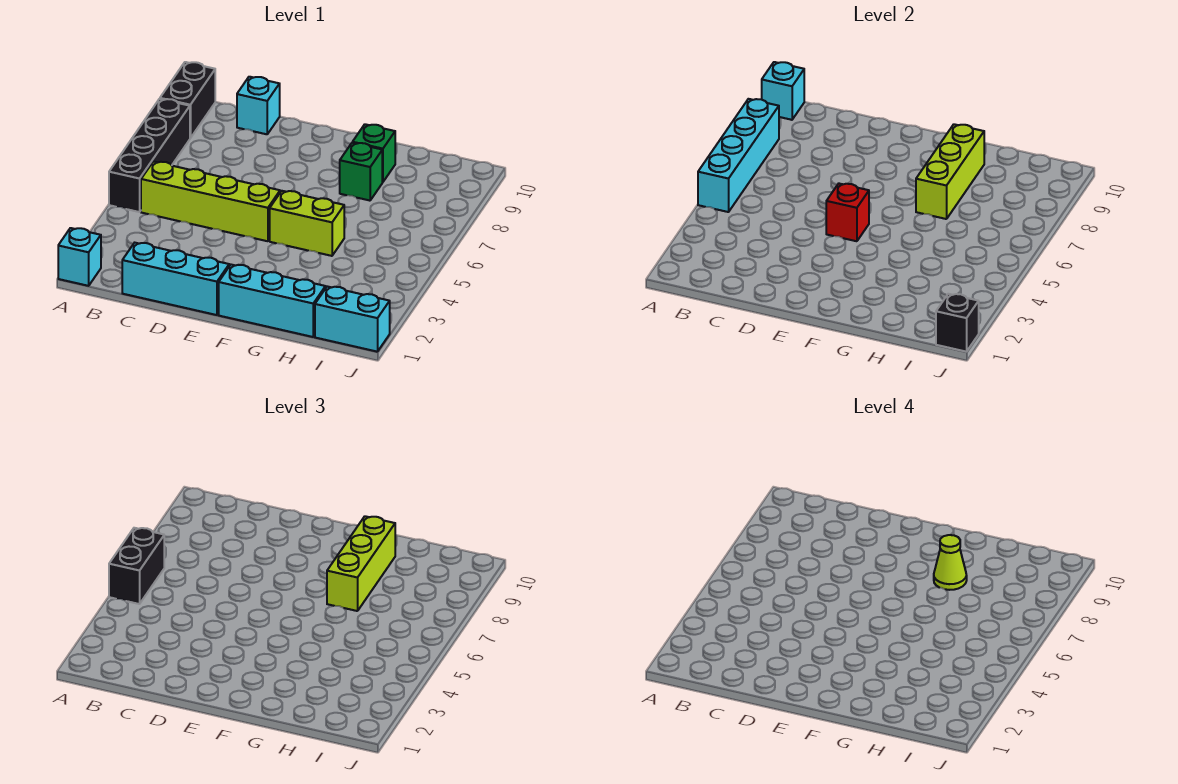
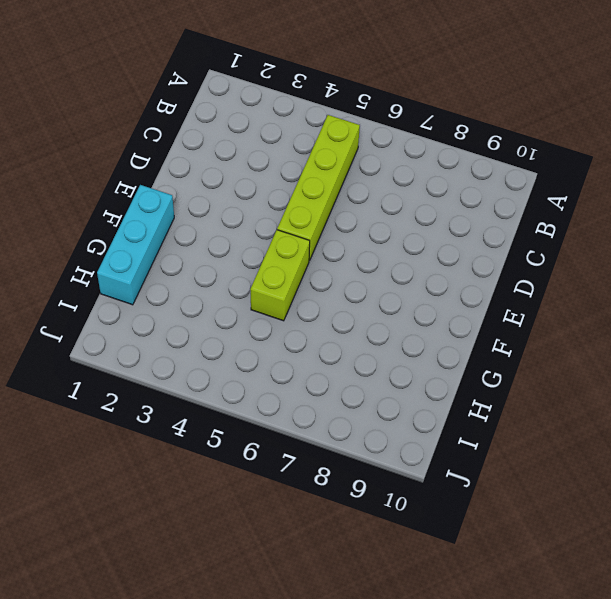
none -> cyan 1x1 brick [58,228,101,286]
none -> black 1x4 brick [109,99,190,212]
none -> black 1x2 brick [160,62,215,138]

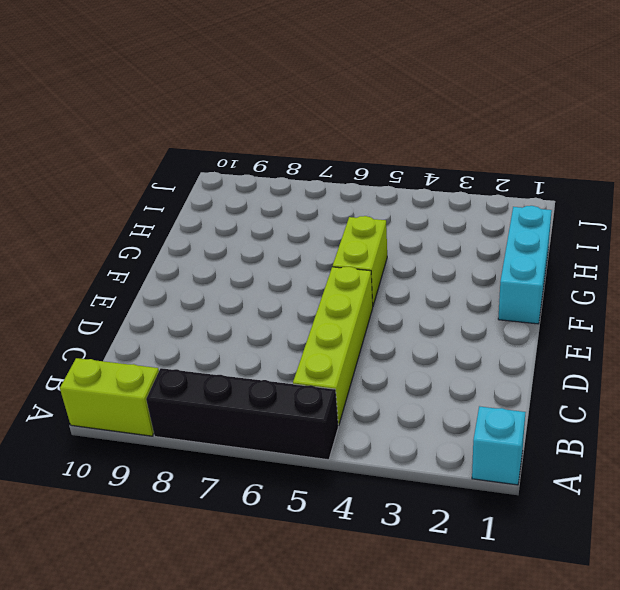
lime 1x2 brick [60,358,159,436] -> black 1x2 brick [160,62,215,138]
none -> cyan 1x3 brick [122,243,229,315]
none -> cyan 1x1 brick [237,77,280,134]
none -> green 1x1 brick [340,143,382,201]

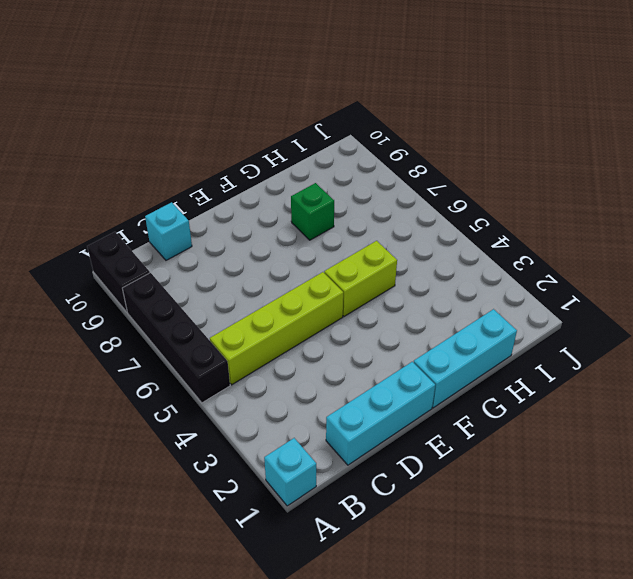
none -> green 1x1 brick [353,124,395,182]
none -> cyan 1x2 brick [315,286,390,352]
none -> cyan 1x4 brick [698,99,779,212]

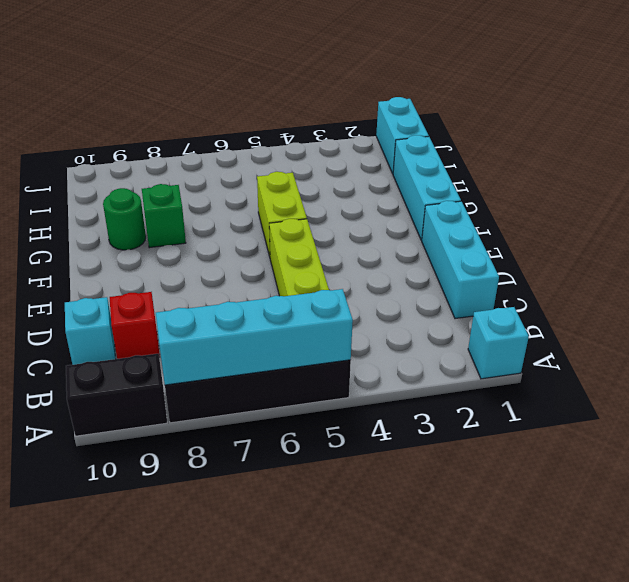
red 1x1 brick [110,292,160,359] -> red 1x1 brick moved to [826,184,869,241]
green 1x1 round brick [103,188,146,250] -> green 1x1 brick [353,124,395,182]
none -> cyan 1x1 brick [762,62,804,120]
none -> lime 1x3 brick [916,124,984,219]
none -> black 1x1 brick [936,294,979,352]

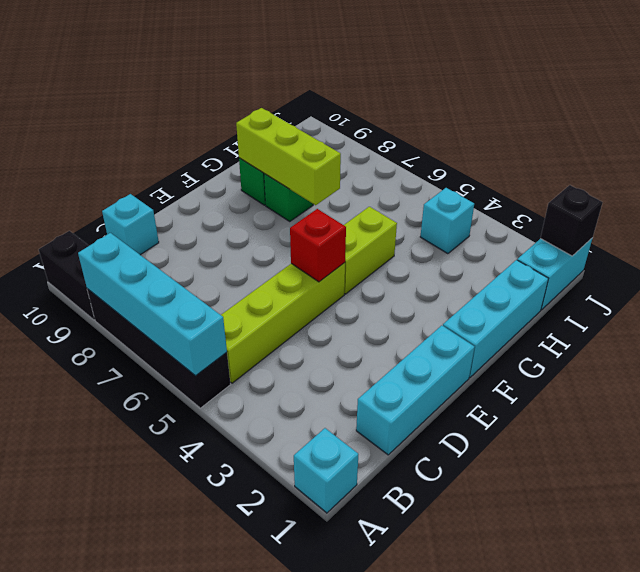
cyan 1x1 brick [420,188,474,254] -> cyan 1x1 brick moved to [762,62,804,120]
none -> black 1x2 brick [109,528,164,604]
none -> lime 1x3 brick [327,516,395,611]
none -> lime 1x1 cone [934,535,967,590]

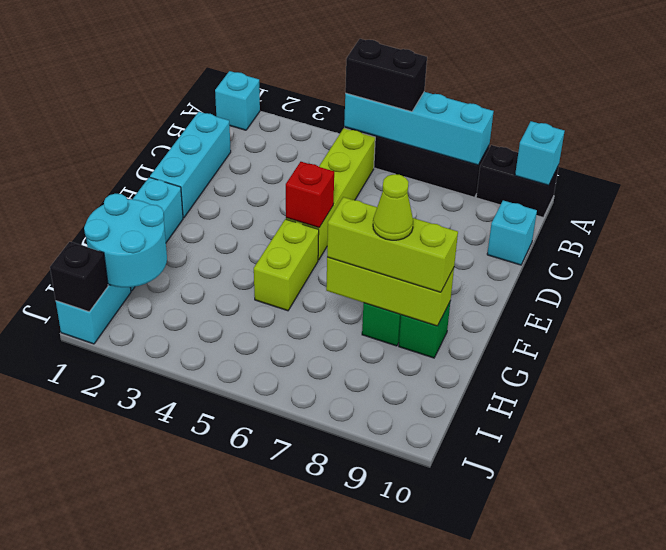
cyan 2x2 round brick [84,194,167,287] -> none

